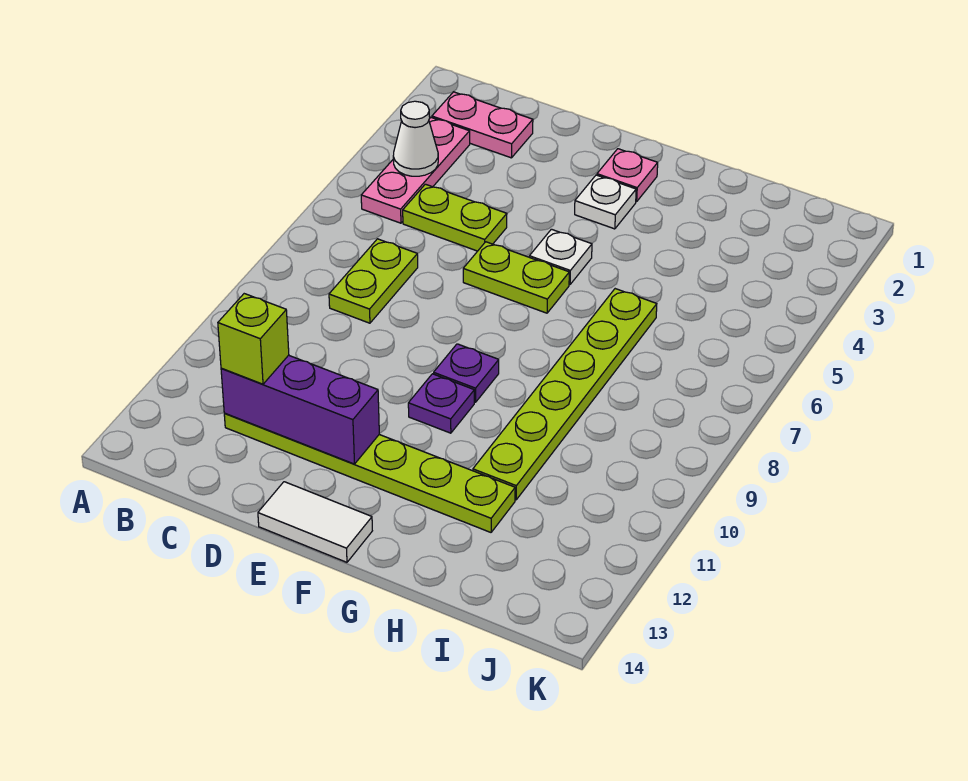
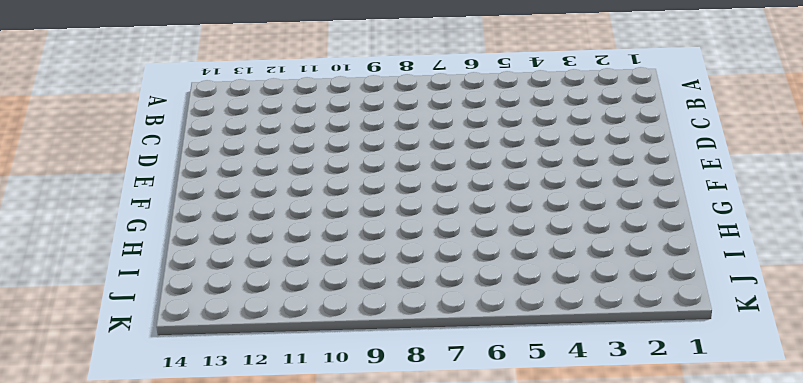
none -> pink 1x2 plate [432,92,533,158]
none -> pink 1x3 plate [361,118,470,223]
none -> lime 1x2 plate [403,184,507,251]

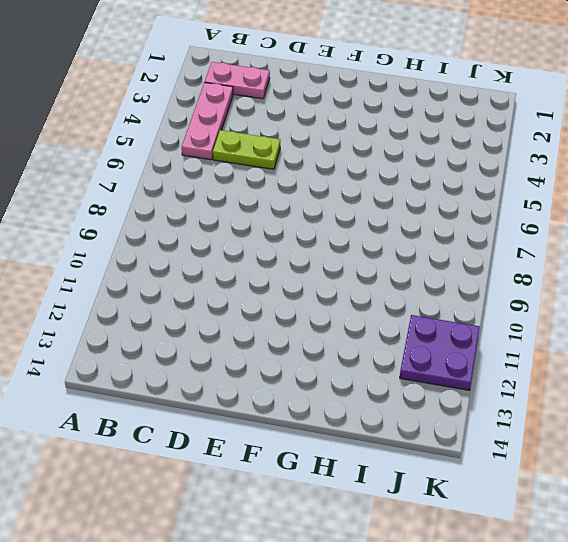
purple 2x2 plate [400,315,480,390] -> none
none -> lime 1x2 plate [329,239,418,323]
none -> lime 1x6 plate [224,413,515,532]
none -> lime 1x2 plate [463,242,569,313]

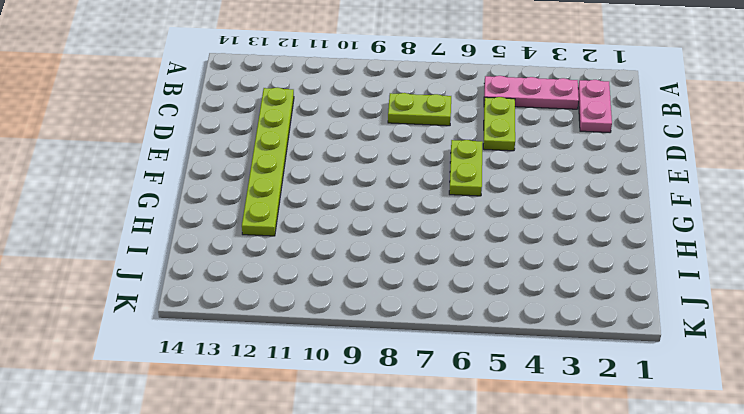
none -> white 1x2 tile [258,482,372,562]
none -> pink 1x1 plate [597,149,658,202]
none -> white 1x1 plate [575,175,636,229]

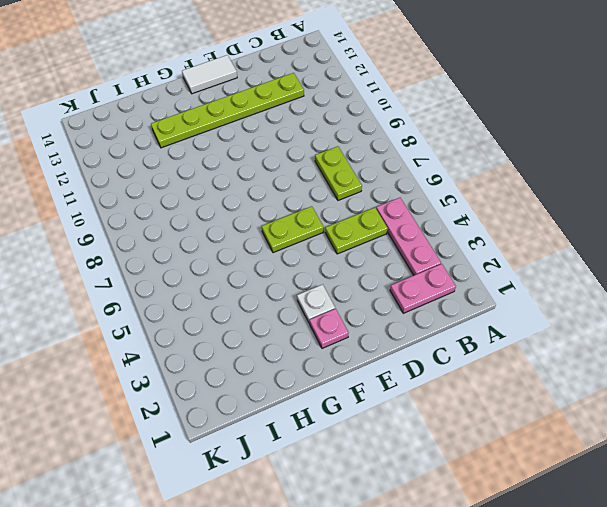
none -> white 1x1 plate [529,229,592,285]
none -> purple 1x1 plate [434,344,499,402]
none -> purple 1x1 plate [408,374,474,433]

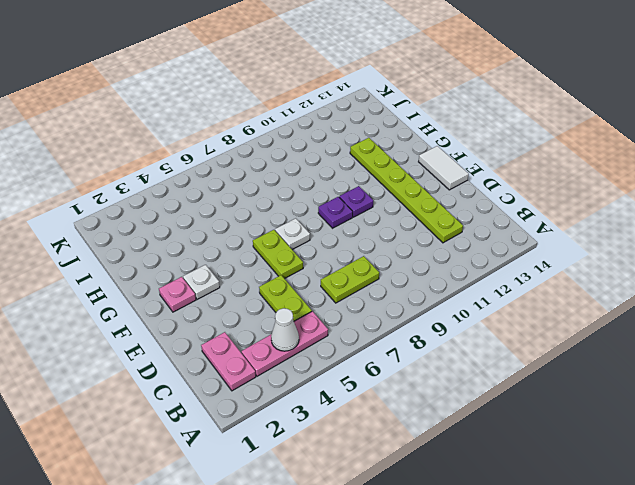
white 1x1 plate [275,218,310,250] -> white 1x1 plate moved to [529,229,592,285]
none -> lime 1x6 plate [473,289,657,500]
none -> purple 1x3 brick [221,355,379,464]
none -> lime 1x1 brick [218,294,289,384]

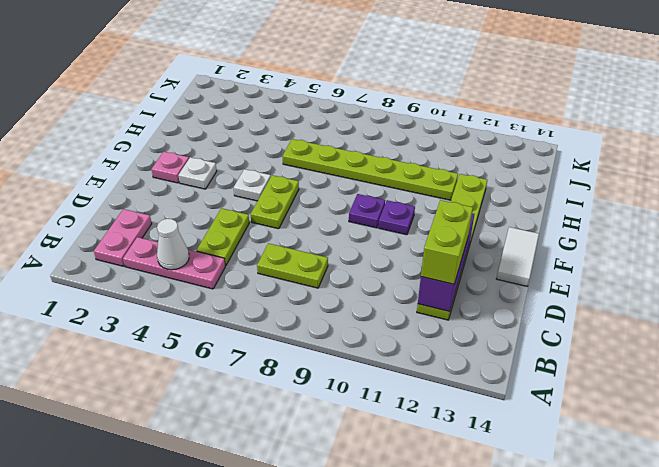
lime 1x2 brick [421,200,473,284] -> lime 1x1 brick [218,294,289,384]

